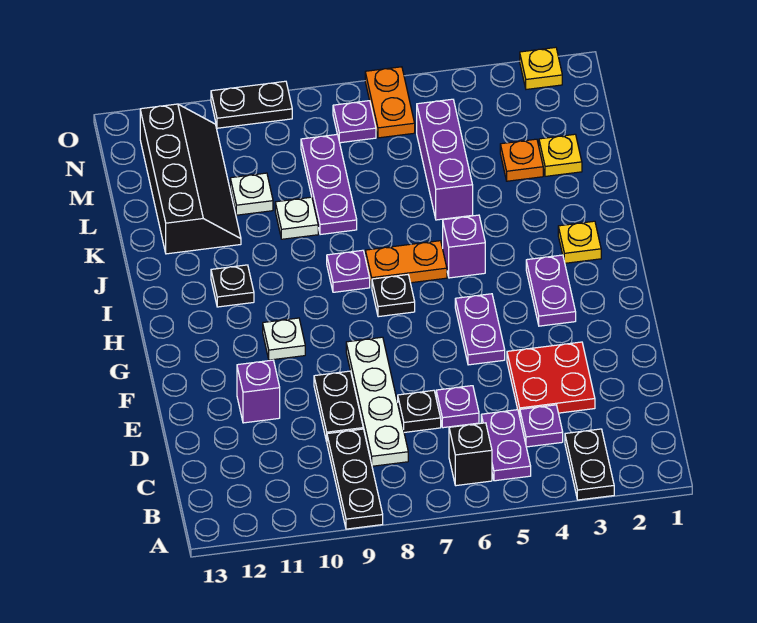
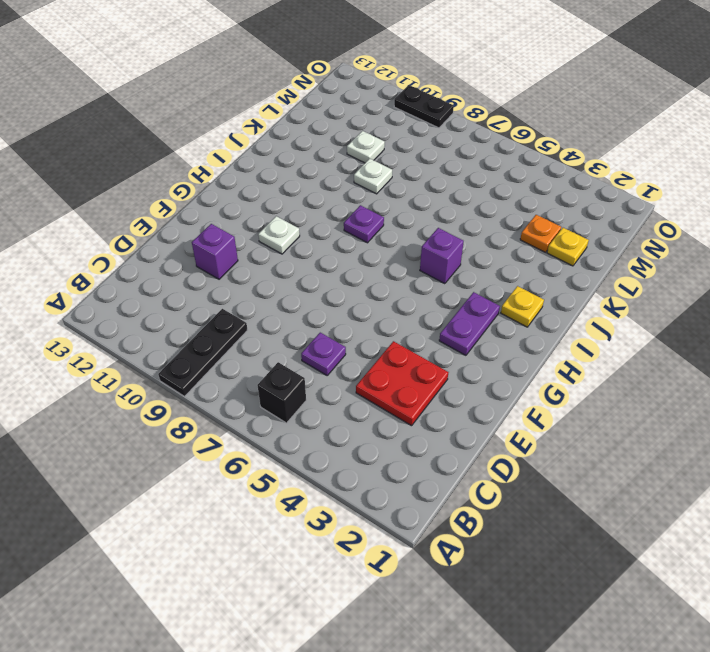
none -> black 1x2 plate [565,429,614,500]
none -> purple 1x2 plate [481,410,531,481]
none -> purple 1x1 plate [520,405,563,447]
none -> white 1x4 plate [346,337,408,466]

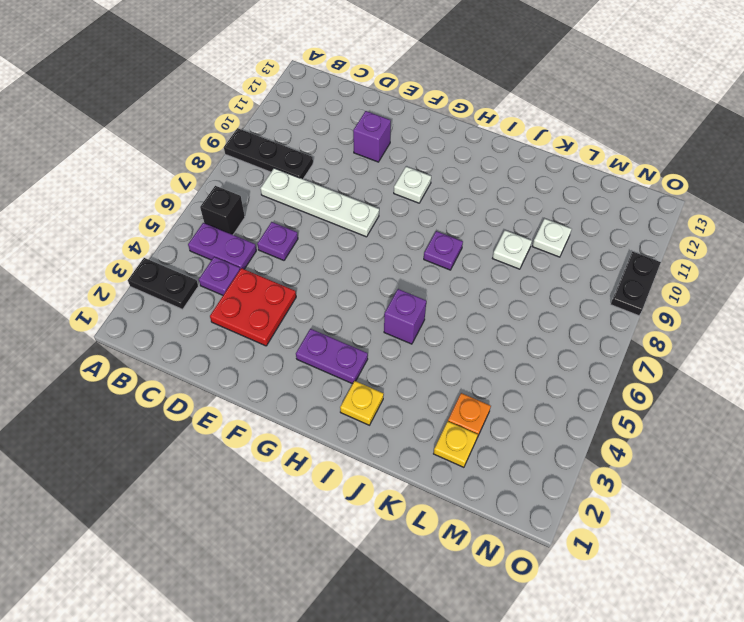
none -> black 1x1 plate [398,390,441,432]
none -> black 1x2 plate [314,371,363,441]
none -> purple 1x2 plate [455,294,505,365]
none -> black 1x1 plate [372,275,415,317]

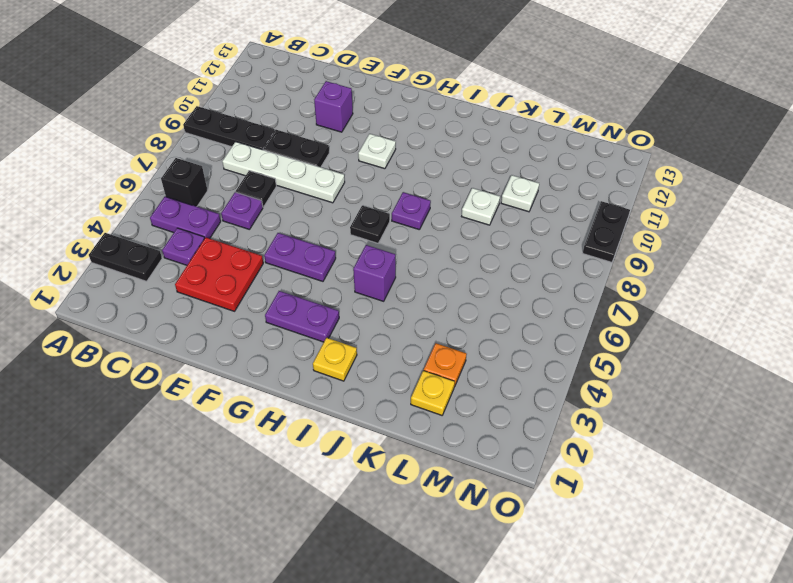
none -> orange 1x2 plate [365,241,447,287]
none -> black 1x1 plate [211,265,254,307]
none -> purple 1x3 brick [417,99,473,220]
none -> purple 1x3 plate [301,134,357,235]

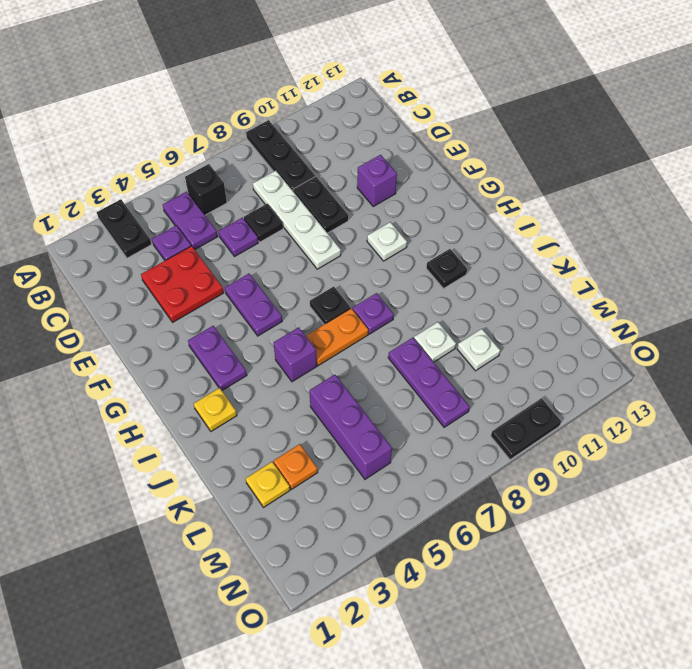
none -> black 2x4 slope [140,104,241,254]
none -> orange 1x2 plate [365,67,415,138]
none -> purple 1x1 plate [333,101,376,143]
none -> yellow 1x1 plate [520,47,562,89]

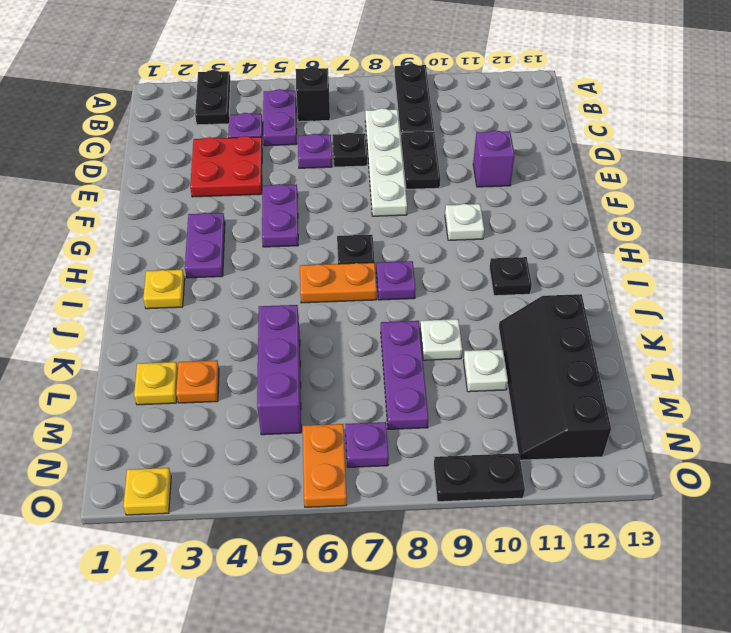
none -> purple 1x1 brick [443,215,485,278]

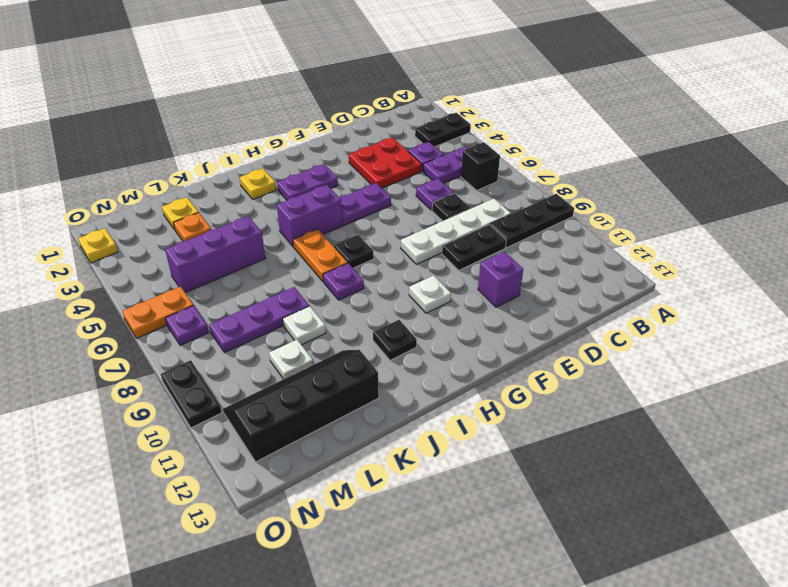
purple 1x2 brick [277,185,343,247] -> purple 1x1 brick [443,215,485,278]

